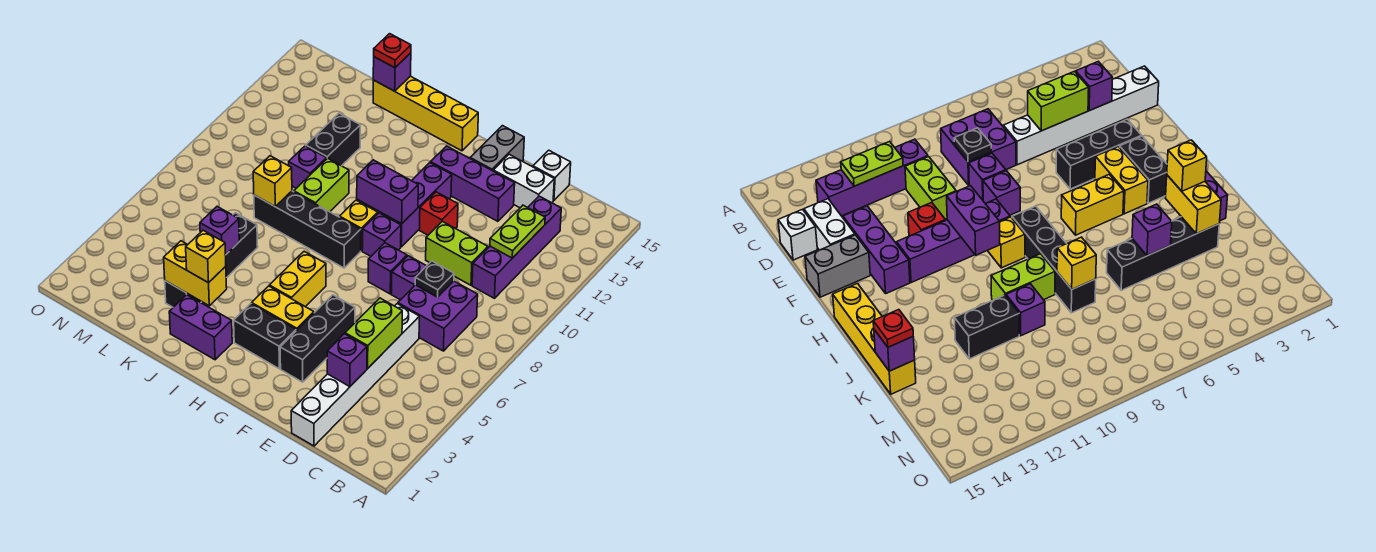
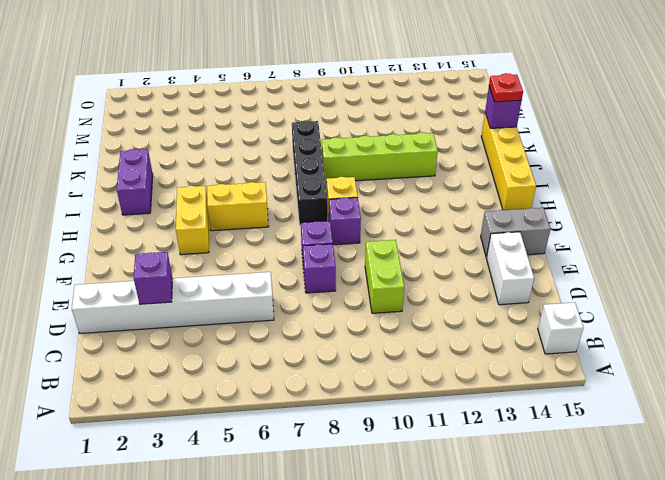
white 1x1 brick [538,302,584,354] -> white 1x1 brick moved to [533,150,571,200]
lime 1x4 brick [322,132,438,182] -> lime 1x2 brick [294,158,349,212]
none -> purple 2x2 brick [398,281,478,351]
none -> purple 1x4 brick [472,196,561,298]
none -> purple 1x3 brick [431,146,515,221]
none -> black 1x3 brick [280,295,355,382]

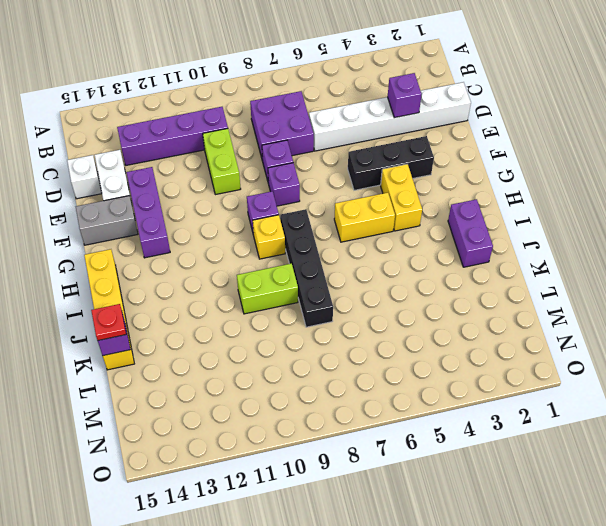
none -> red 1x1 brick [419,192,458,235]
none -> black 1x2 brick [234,304,296,369]
none -> purple 1x3 brick [380,163,452,247]
none -> black 1x4 brick [165,213,258,307]

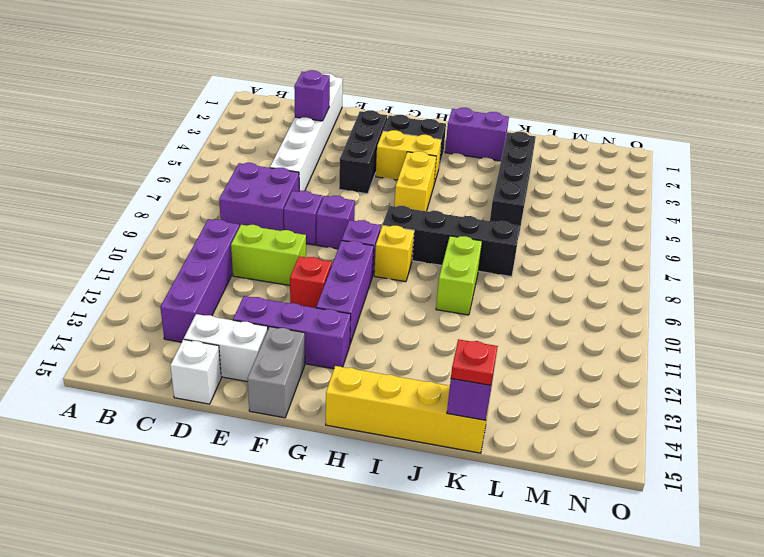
none -> purple 1x1 brick [289,146,326,188]
none -> black 1x2 brick [306,113,360,166]
none -> lime 1x2 plate [490,205,545,258]
none -> lime 1x2 brick [345,298,402,369]

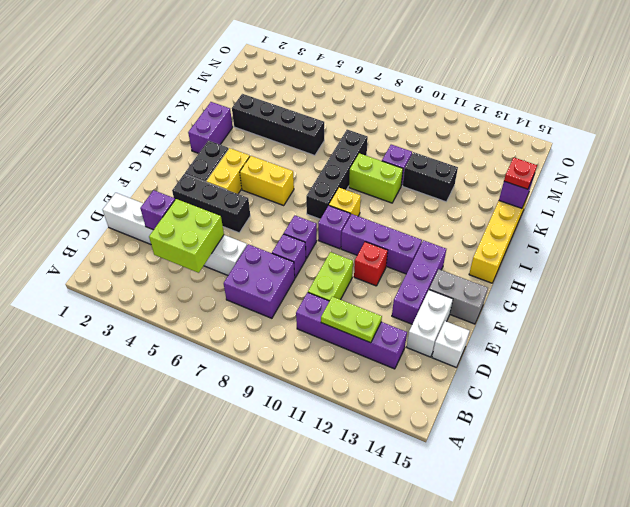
lime 2x2 brick [149,199,224,273] -> lime 1x2 brick [345,298,402,369]
none -> black 1x1 plate [415,261,454,297]
none -> purple 1x2 brick [357,160,418,224]
none -> yellow 1x2 brick [164,241,227,306]
none -> purple 1x1 brick [200,207,239,255]

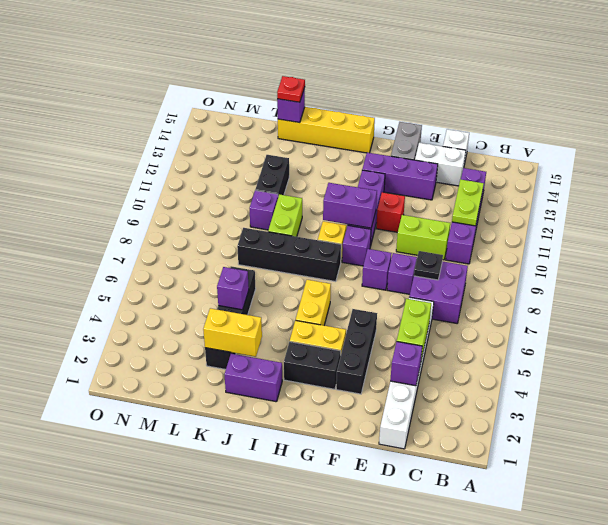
none -> yellow 1x1 brick [253,156,292,206]
none -> yellow 1x1 brick [186,230,226,283]

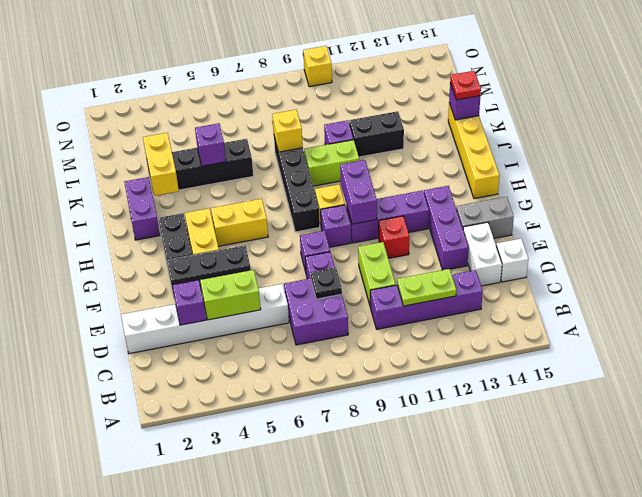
yellow 1x1 brick [303,46,332,87] -> yellow 1x1 brick moved to [186,230,226,283]

